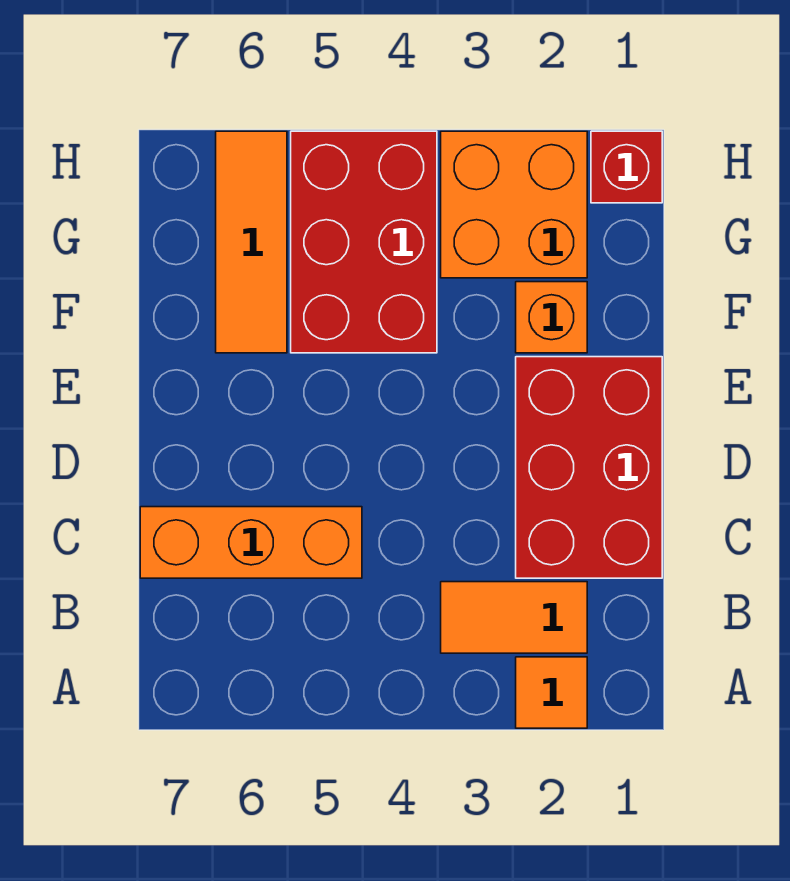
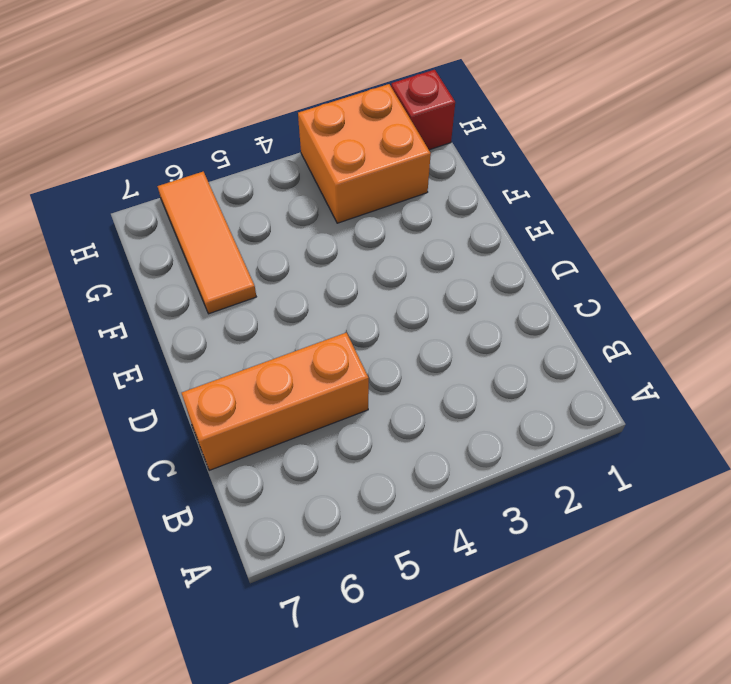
none -> orange 1x1 tile [516,657,587,728]
none -> orange 1x2 tile [441,582,587,653]

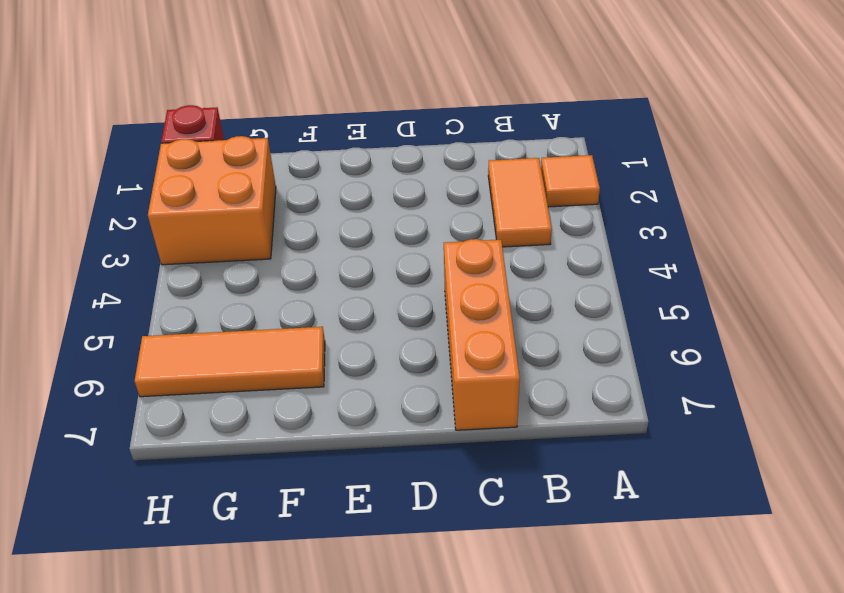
none -> red 2x3 brick [516,357,662,578]
none -> orange 1x1 brick [516,282,587,353]

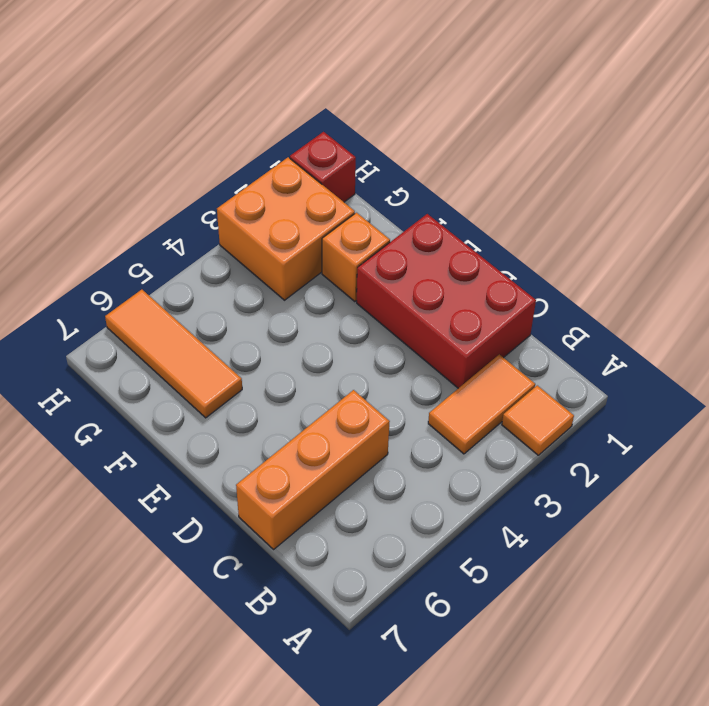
none -> red 2x3 brick [291,131,437,353]

